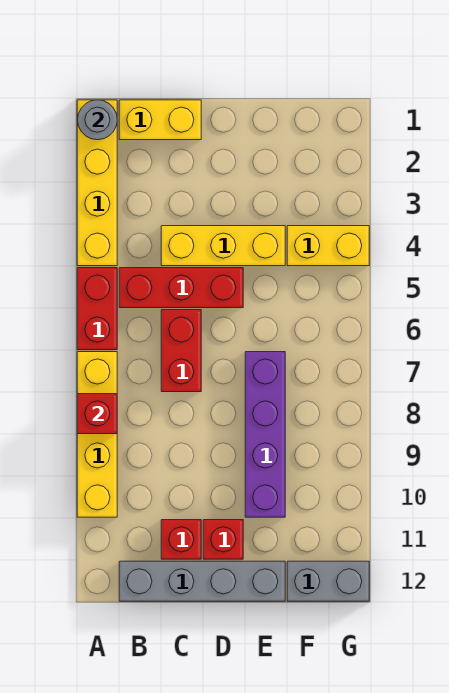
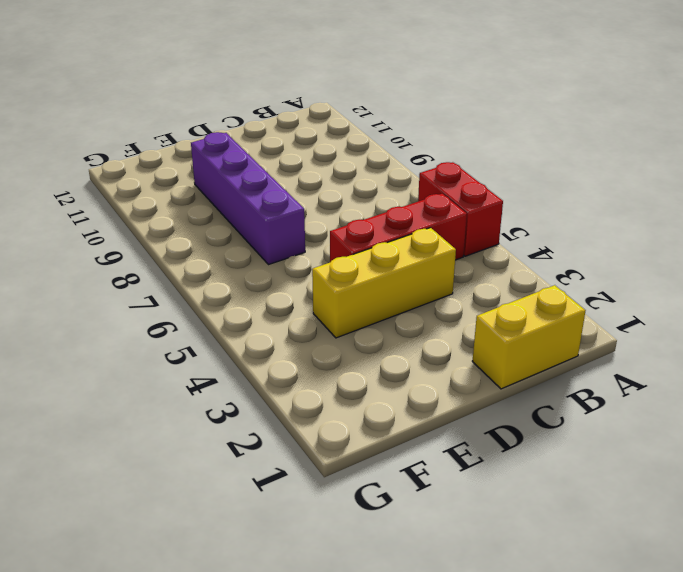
none -> yellow 1x4 brick [77,100,117,266]
none -> yellow 1x4 brick [77,352,117,517]
none -> grey 1x4 brick [119,561,285,601]

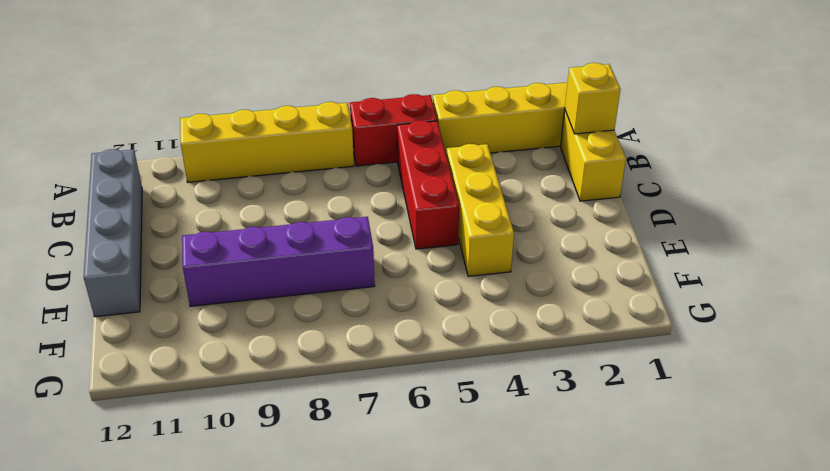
yellow 1x1 brick [565,63,620,134] -> none
none -> red 1x2 brick [161,310,201,392]
none -> red 1x1 brick [161,520,201,559]
none -> red 1x1 brick [203,520,243,559]

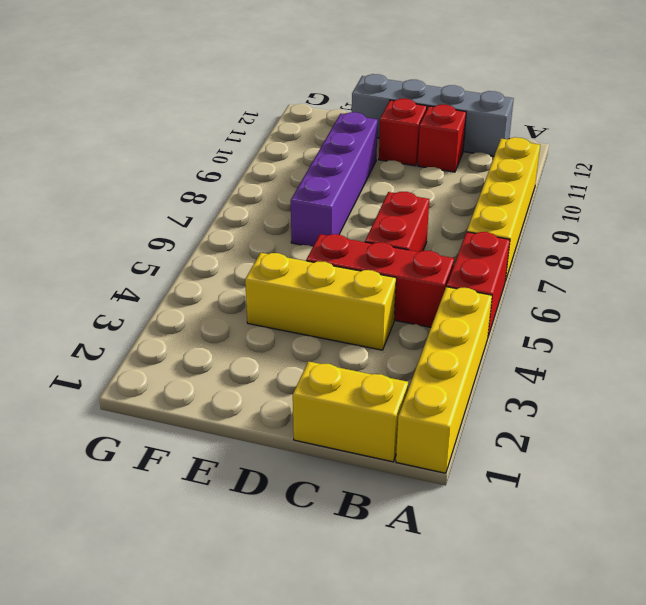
none -> yellow 1x2 brick [287,226,369,266]
none -> grey 1x2 brick [287,561,369,601]
none -> grey 1x1 round brick [77,100,117,140]

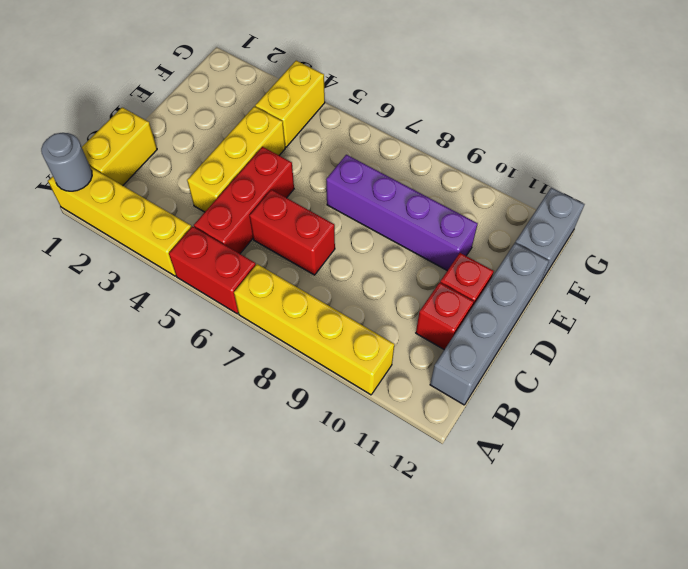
none -> red 1x1 brick [77,394,117,434]

